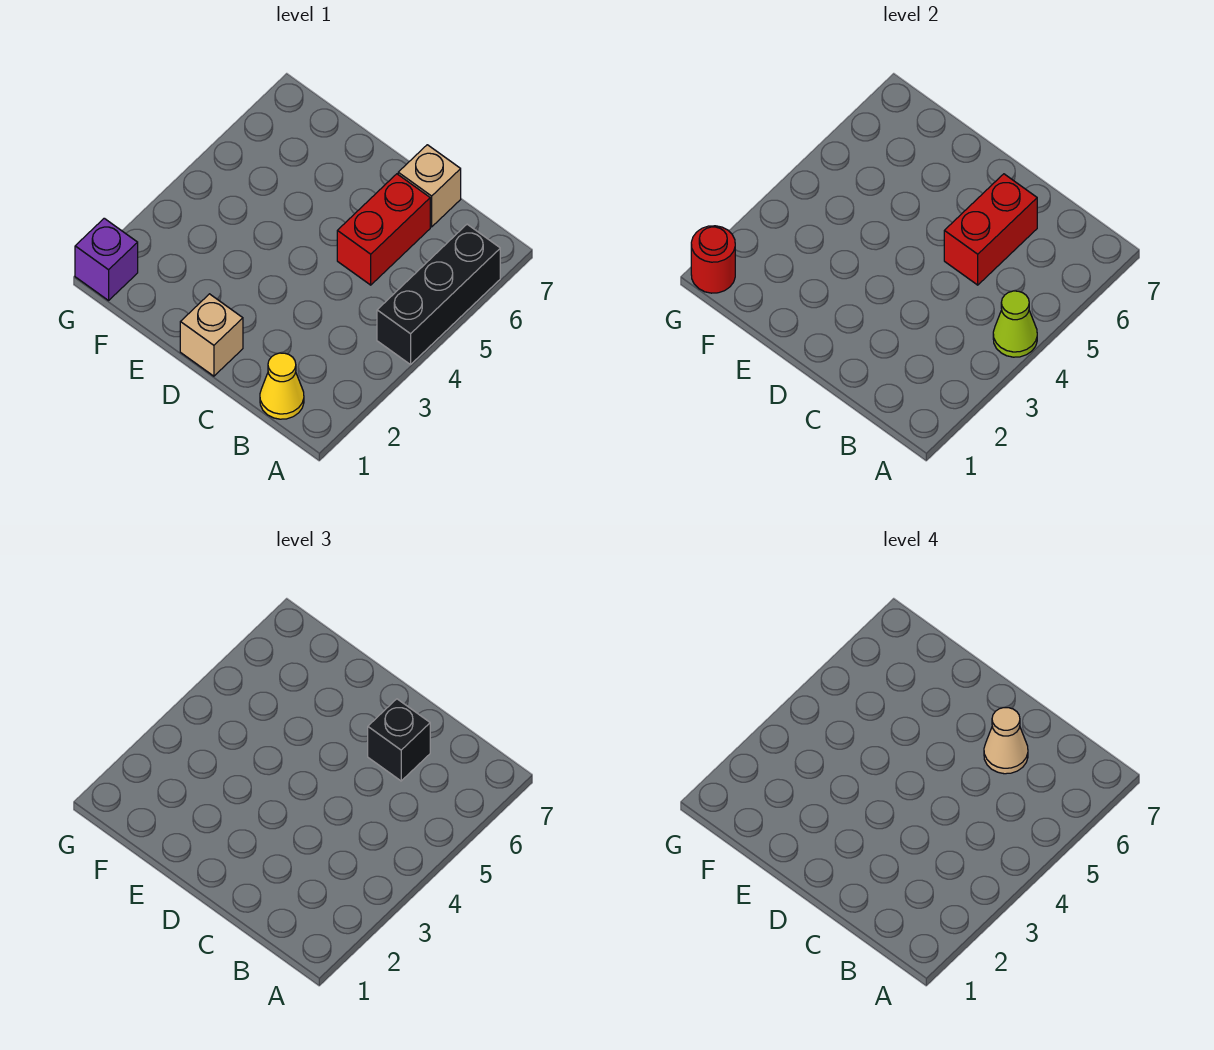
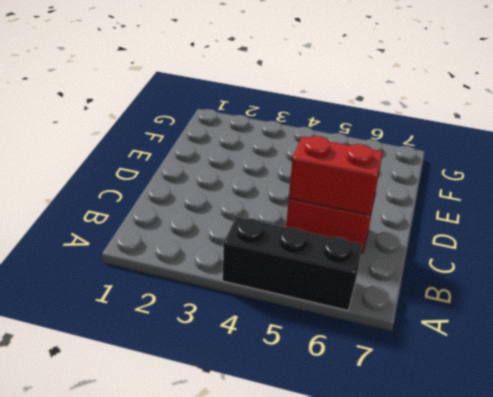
none -> yellow 1x1 cone [260,353,304,419]
none -> tan 1x1 brick [398,145,461,227]

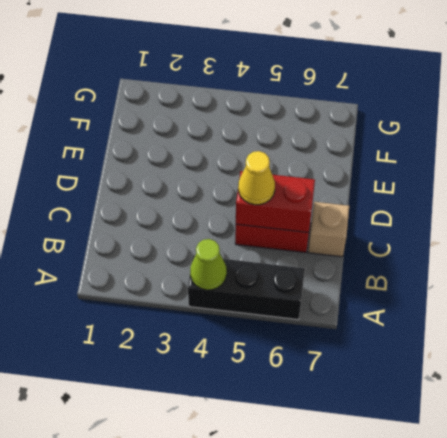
yellow 1x1 cone [238,151,275,205] -> yellow 1x1 cone moved to [260,353,304,419]
none -> tan 1x1 brick [180,294,243,376]
none -> purple 1x1 brick [75,218,138,300]

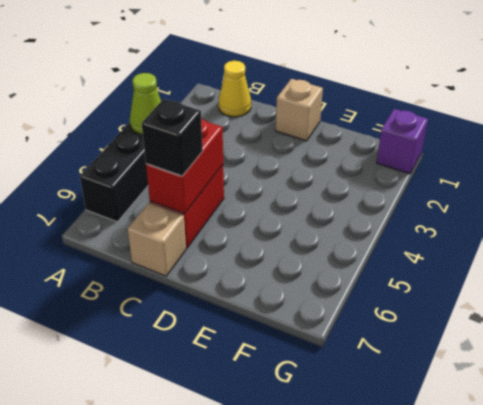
none -> red 1x1 round brick [691,226,735,293]
none -> tan 1x1 cone [984,708,1028,774]

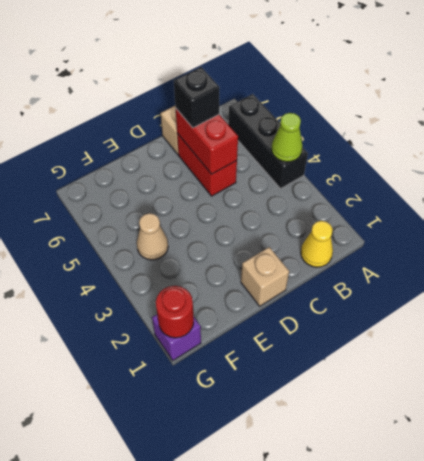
tan 1x1 cone [137,213,168,260] -> tan 1x1 cone moved to [984,708,1028,774]

